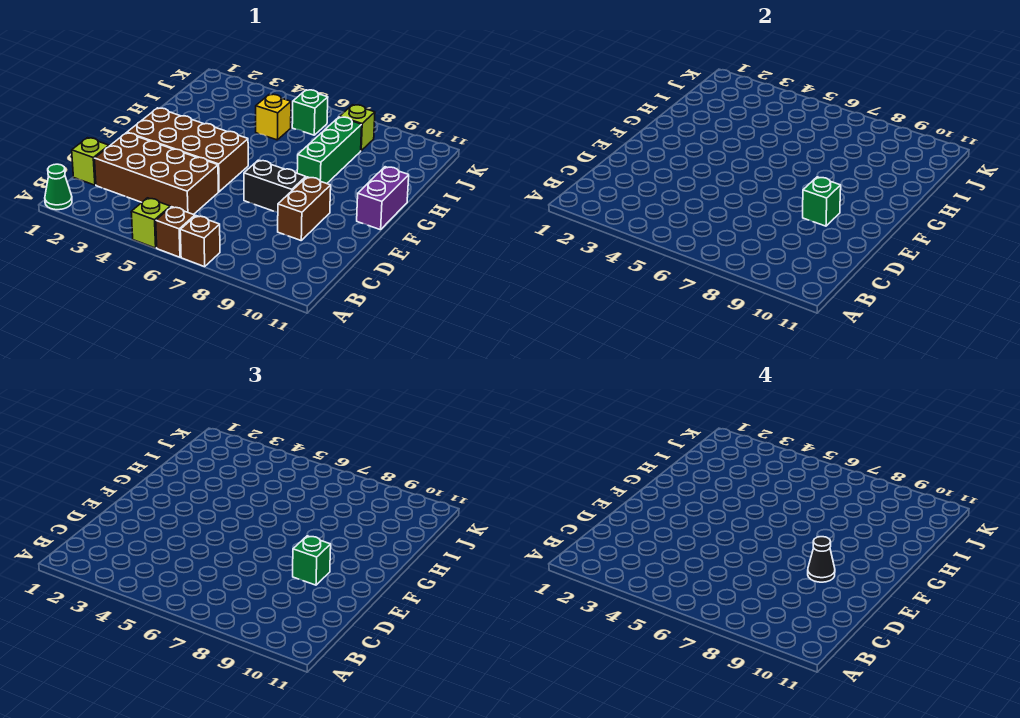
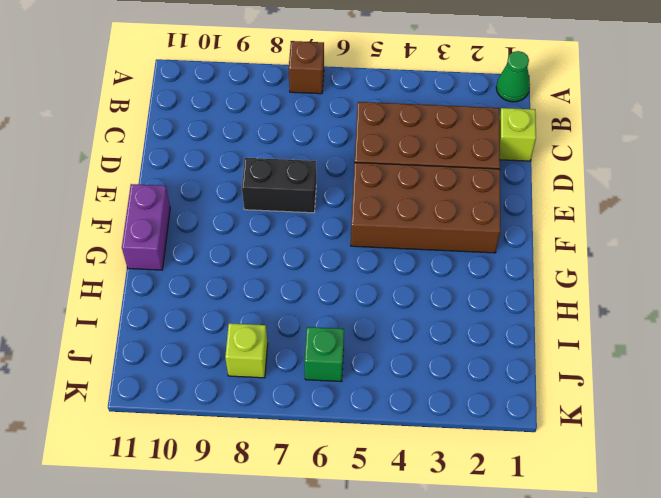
none -> lime 1x1 brick [131,198,170,248]
none -> brown 1x1 brick [156,207,195,257]
none -> brown 1x2 brick [278,177,331,240]

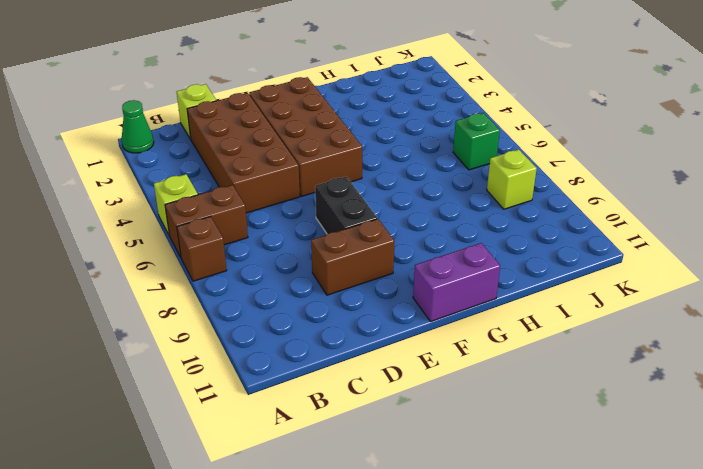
brown 1x2 brick [165,185,248,257] -> brown 1x1 brick [156,207,195,257]
none -> green 1x3 brick [297,117,362,184]
none -> yellow 1x1 brick [256,94,291,140]
none -> green 1x1 brick [803,177,841,226]

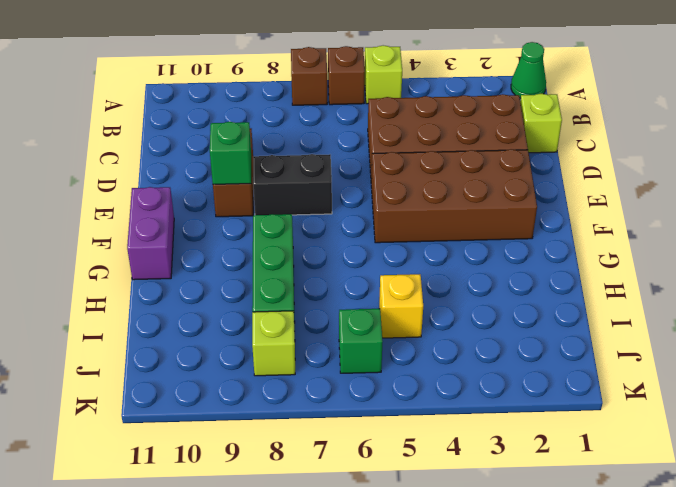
none -> green 1x1 brick [293,536,331,585]
none -> black 1x1 cone [808,537,835,582]

